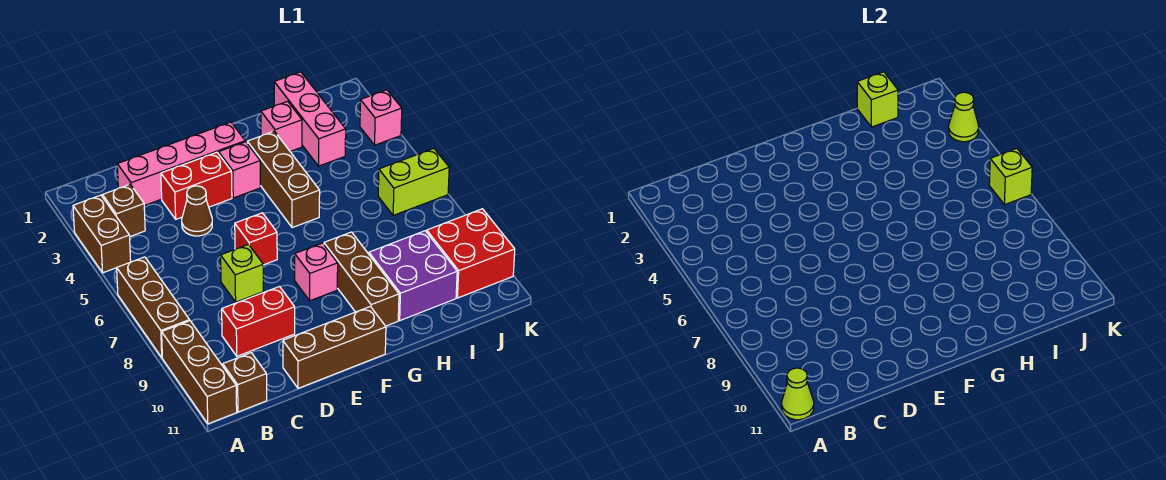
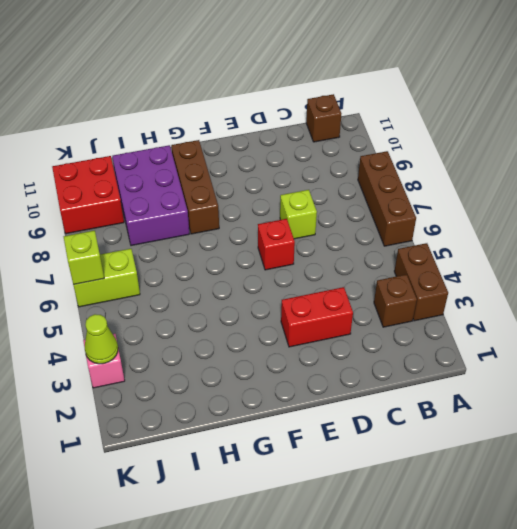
purple 2x3 brick [112,145,189,246] -> purple 2x2 brick [369,231,457,320]
none -> brown 1x3 brick [162,321,237,424]
none -> pink 1x4 brick [117,122,245,206]
none -> red 1x2 brick [222,287,295,356]

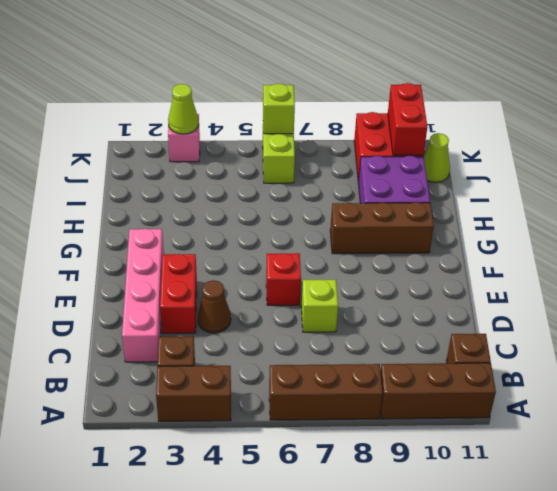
red 1x2 brick [388,83,427,155] -> red 1x2 brick moved to [222,287,295,356]
lime 1x1 cone [424,133,450,182] -> lime 1x1 cone moved to [782,368,814,420]
none -> brown 1x3 brick [283,306,386,388]
none -> pink 1x1 brick [219,142,260,198]
none -> pink 1x1 brick [295,243,338,301]

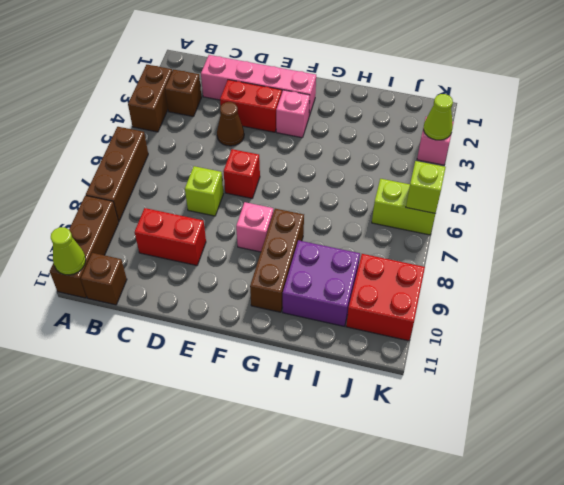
none -> brown 1x3 brick [283,306,386,388]
none -> brown 1x3 brick [247,131,320,228]
none -> pink 1x1 brick [261,101,302,151]

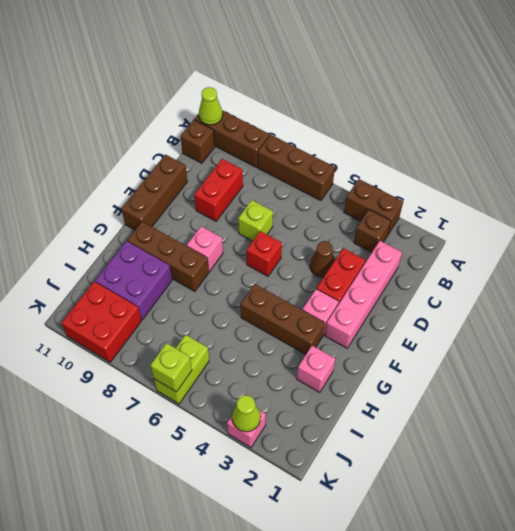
none -> pink 1x3 brick [274,72,346,166]
none -> lime 1x1 brick [857,72,898,127]

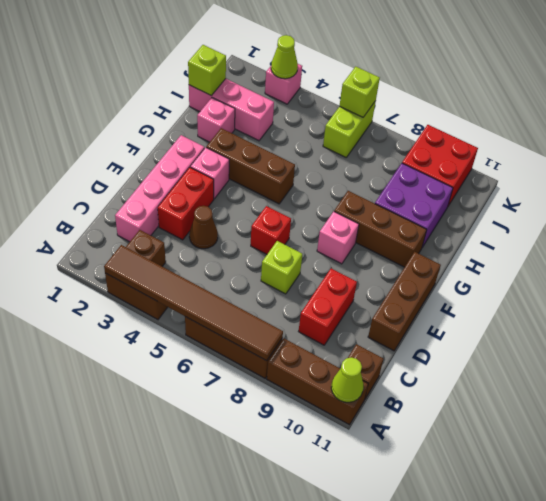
brown 1x6 tile [104,245,283,361] -> none

